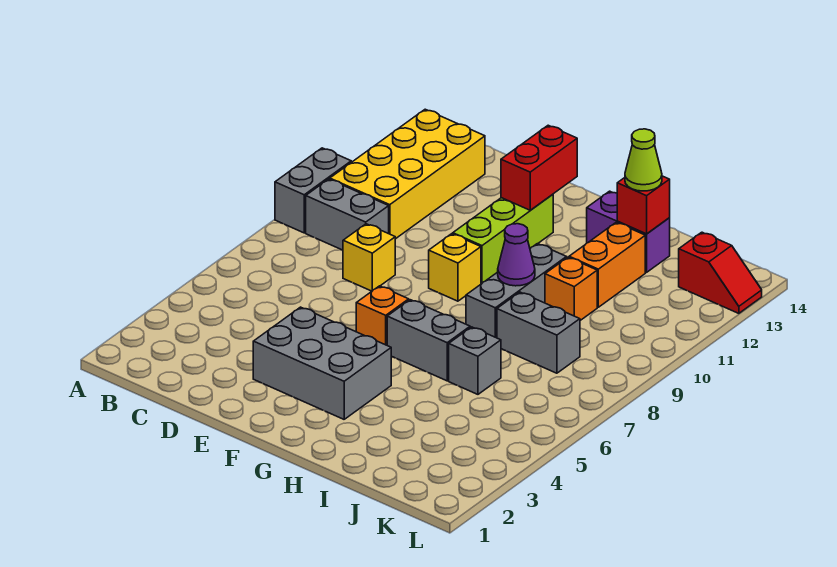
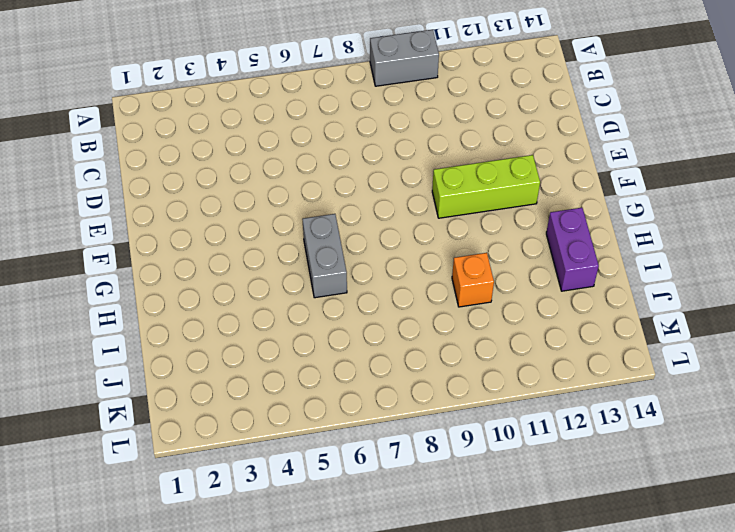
none -> grey 1x2 brick [306,179,389,250]
none -> yellow 2x4 brick [330,109,485,239]
none -> yellow 1x1 brick [343,224,395,291]

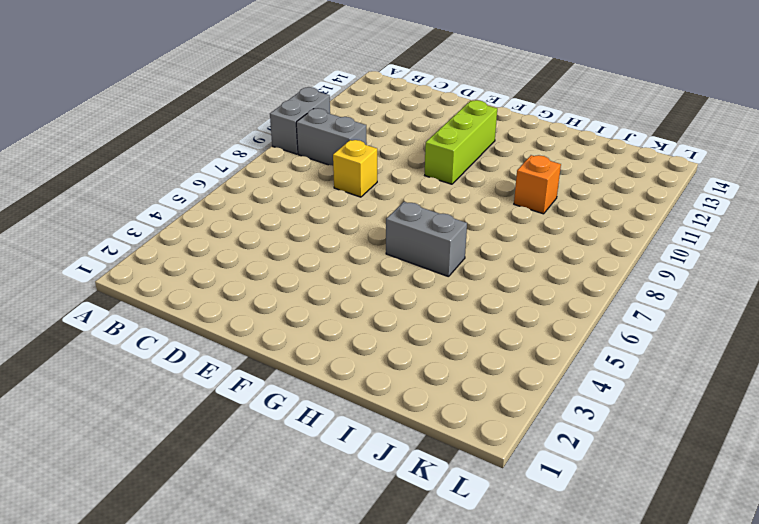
none -> yellow 2x4 brick [330,109,485,239]
none -> grey 2x3 brick [253,307,391,419]
none -> orange 1x1 brick [356,286,409,345]

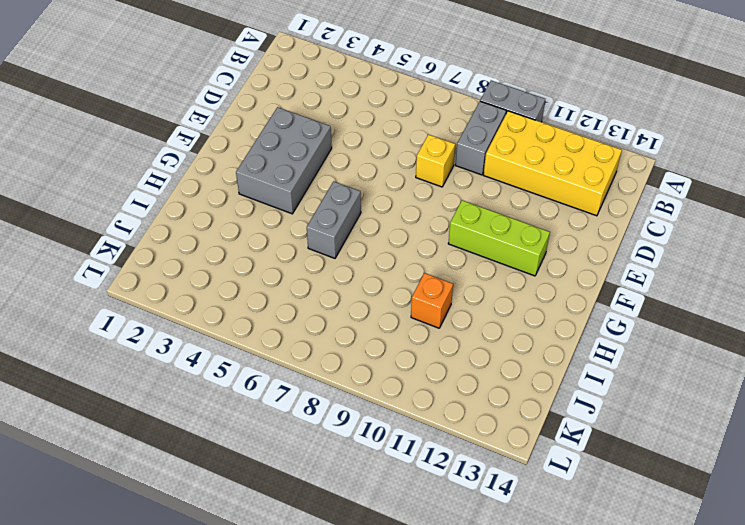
none -> orange 1x1 brick [356,286,409,345]
none -> yellow 1x1 brick [429,234,481,301]
none -> grey 1x3 brick [466,244,567,338]

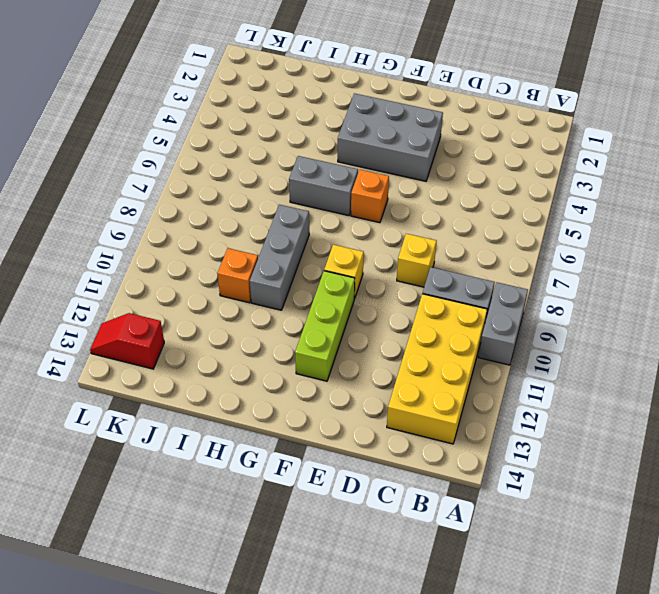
none -> purple 1x2 brick [587,191,670,272]
none -> grey 1x1 brick [449,327,501,394]
none -> grey 1x2 brick [497,292,580,373]

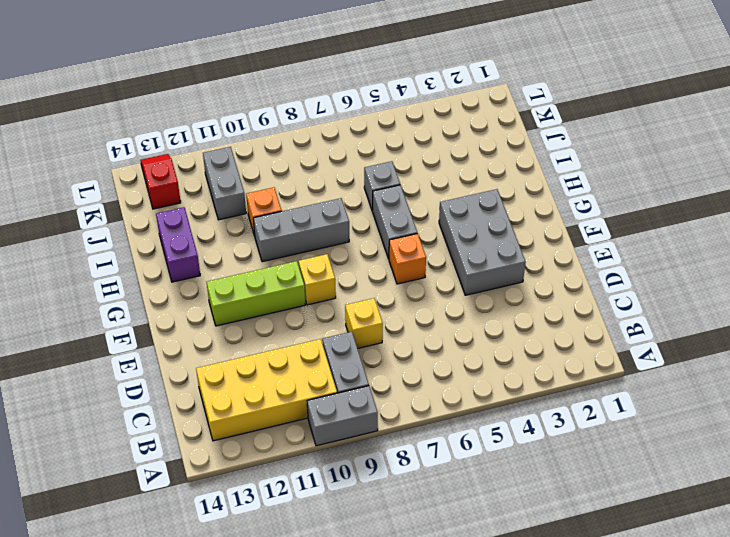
grey 1x2 brick [203,147,246,220] -> grey 1x2 brick moved to [497,292,580,373]
none -> orange 1x2 brick [569,222,645,307]
none -> red 1x2 brick [501,125,577,210]
none -> purple 1x1 cone [498,224,535,286]

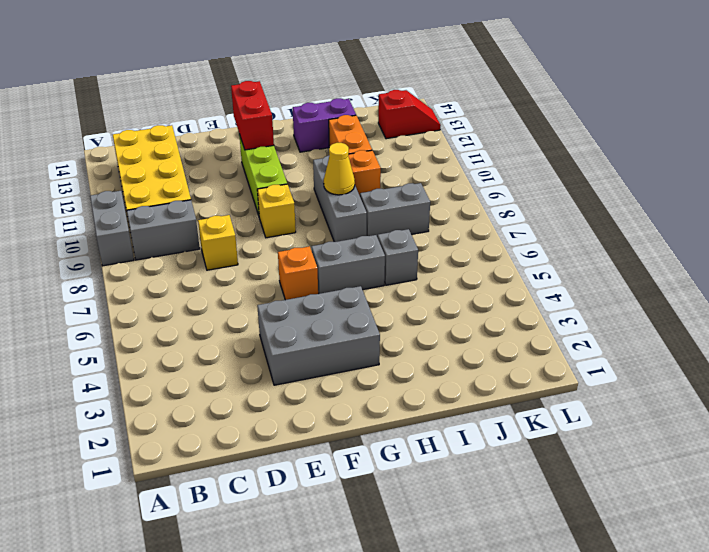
yellow 1x1 cone [324,143,355,195] -> purple 1x1 cone [498,224,535,286]
none -> red 1x1 brick [617,176,670,234]
none -> lime 1x1 cone [625,129,662,191]

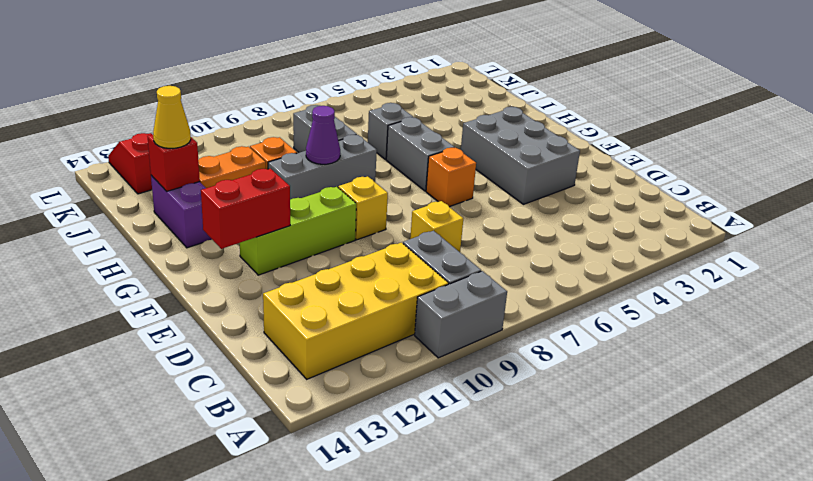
yellow 1x1 cone [153,86,191,148] -> lime 1x1 cone [625,129,662,191]

